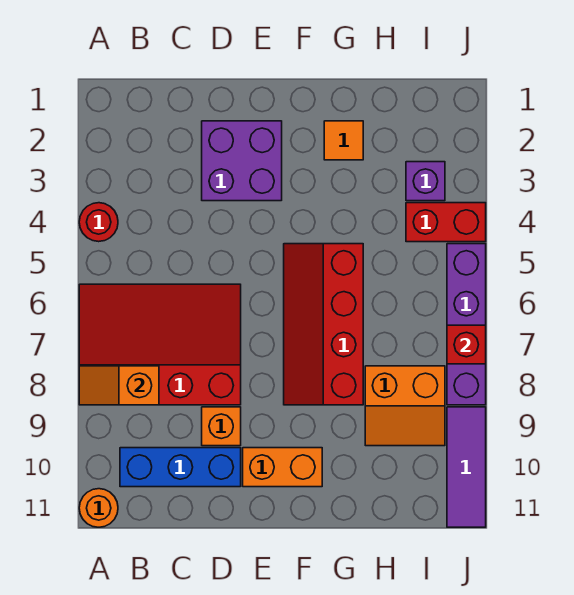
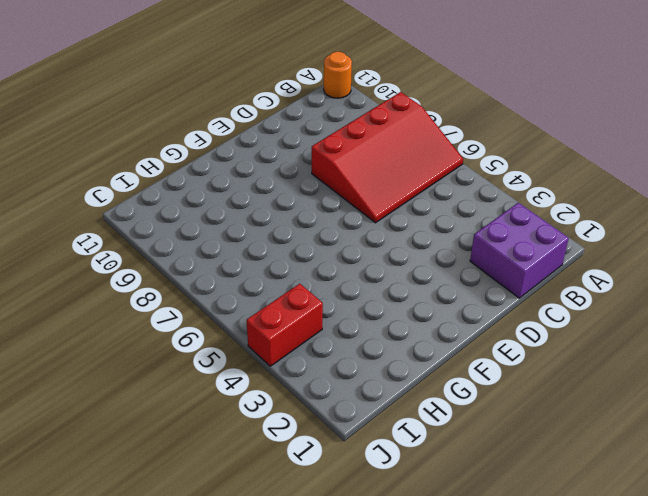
purple 2x2 brick [470,203,569,298] -> purple 2x2 brick moved to [202,121,282,201]
none -> red 1x1 round brick [79,203,118,242]
none -> blue 1x3 brick [120,448,241,487]
none -> orange 1x1 brick [202,407,241,446]

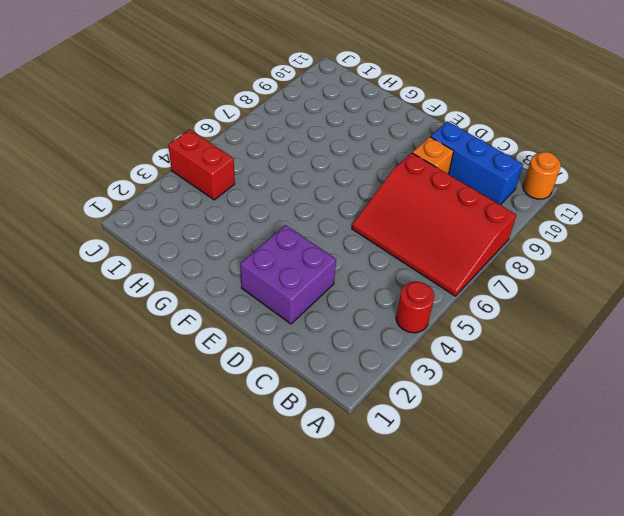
none -> orange 1x2 brick [243,448,322,487]
none -> red 2x4 slope [284,244,363,405]
none -> orange 1x1 tile [324,121,363,160]

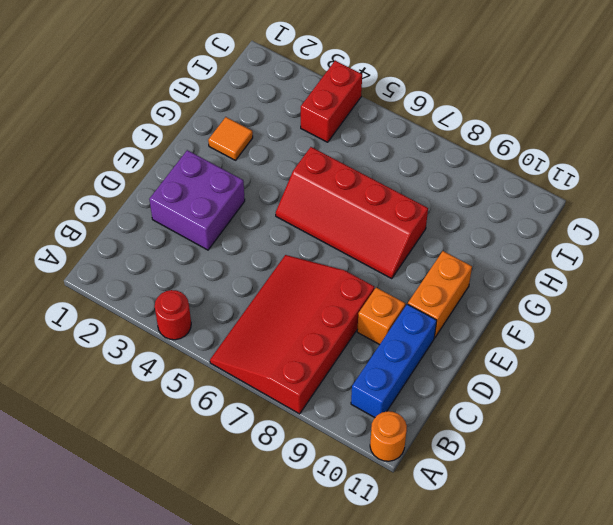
none -> orange 2x2 slope [365,366,445,446]
none -> purple 1x1 brick [406,162,445,201]
none -> purple 1x4 brick [447,244,486,405]

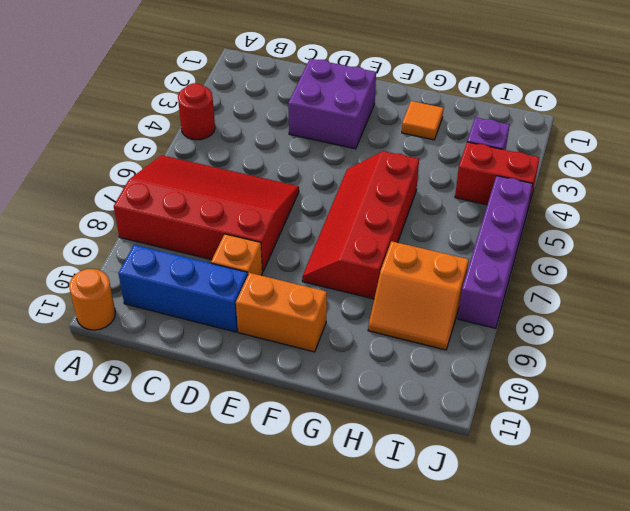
none -> purple 1x3 tile [447,407,486,527]
none -> orange 1x2 slope [79,366,159,405]
none -> red 1x1 brick [447,325,486,364]

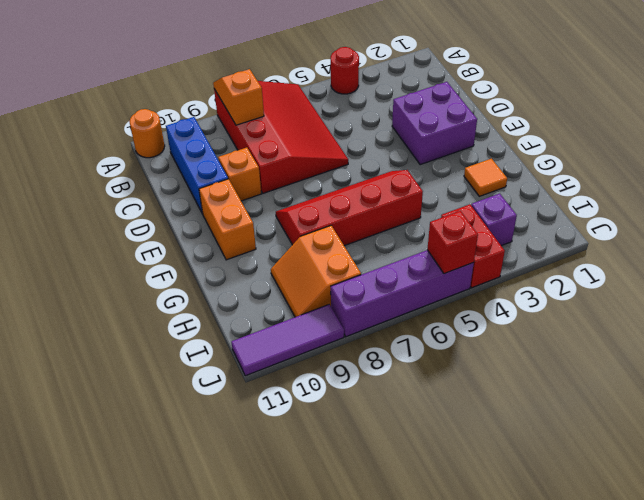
red 1x1 brick [427,211,478,274] -> red 1x1 brick moved to [447,325,486,364]

